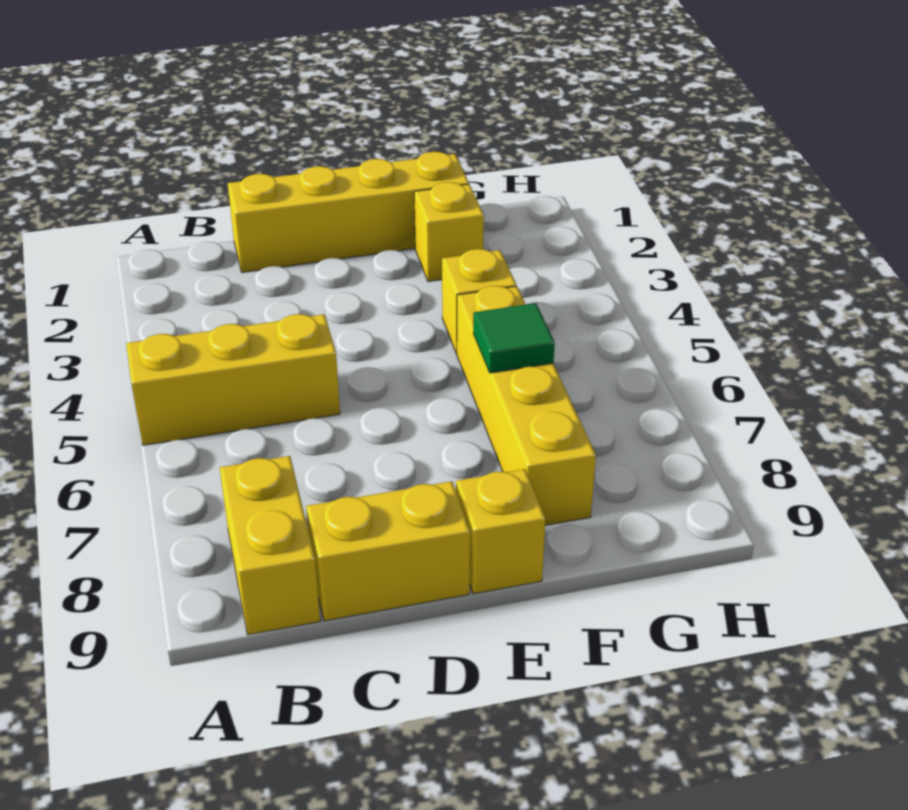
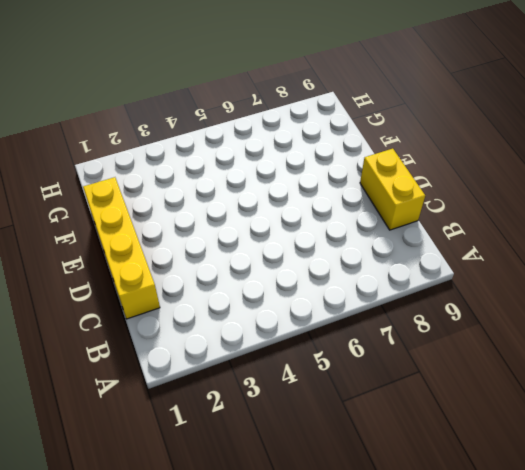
none -> yellow 1x3 brick [126,314,340,445]
none -> yellow 1x2 brick [220,456,320,635]

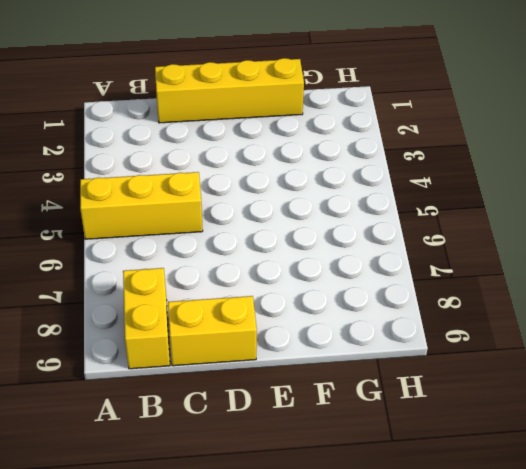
none -> yellow 1x1 brick [456,469,545,594]
none -> yellow 1x1 brick [414,182,484,282]

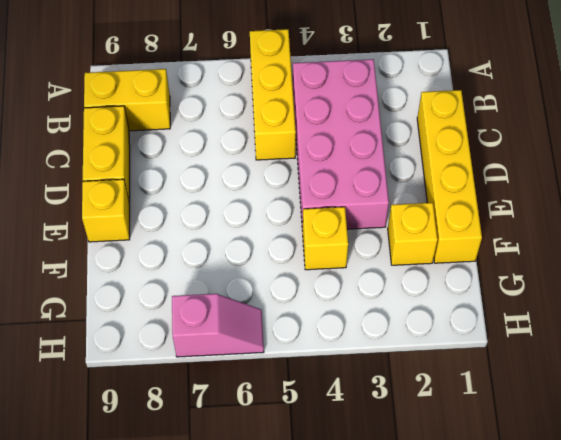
pink 2x4 brick [293,59,389,231] -> none
pink 1x2 slope [172,294,264,357] -> none
none -> yellow 1x4 brick [457,286,596,525]
none -> green 1x1 tile [473,303,555,373]

